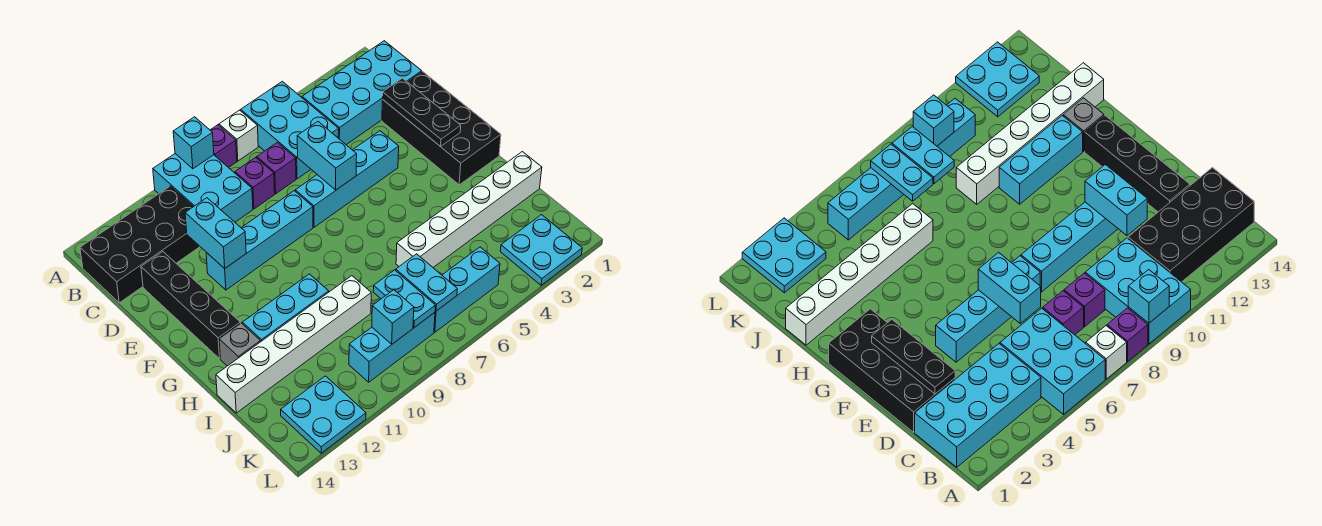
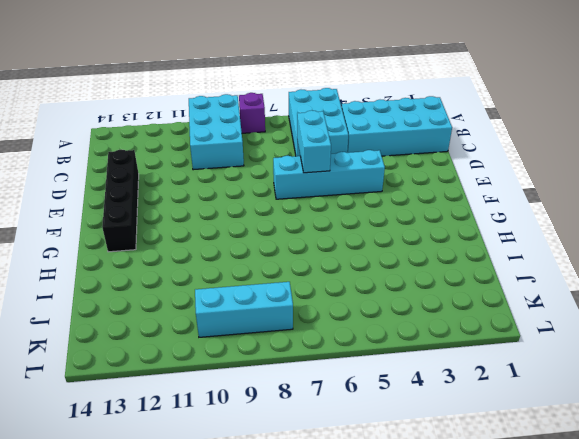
none -> white 1x1 brick [219,110,258,161]
none -> black 2x4 brick [80,186,200,303]
none -> purple 1x1 brick [257,143,296,194]

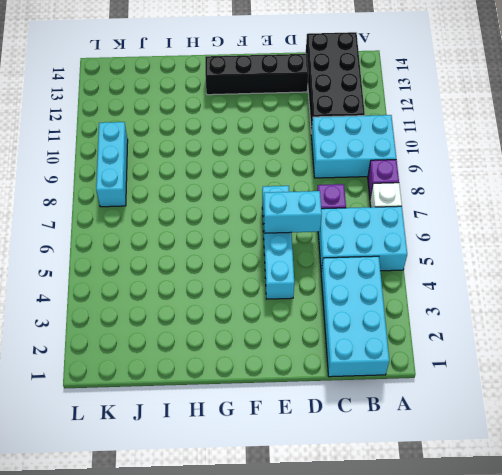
none -> purple 1x1 brick [235,157,275,209]
none -> black 2x4 brick [382,72,501,185]
none -> cyan 1x4 brick [206,191,313,290]

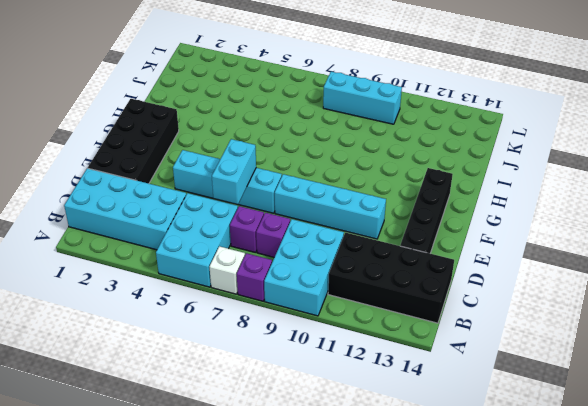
none -> cyan 1x3 brick [242,274,329,342]
none -> grey 1x1 brick [219,323,260,366]
none -> white 1x6 brick [396,152,542,267]

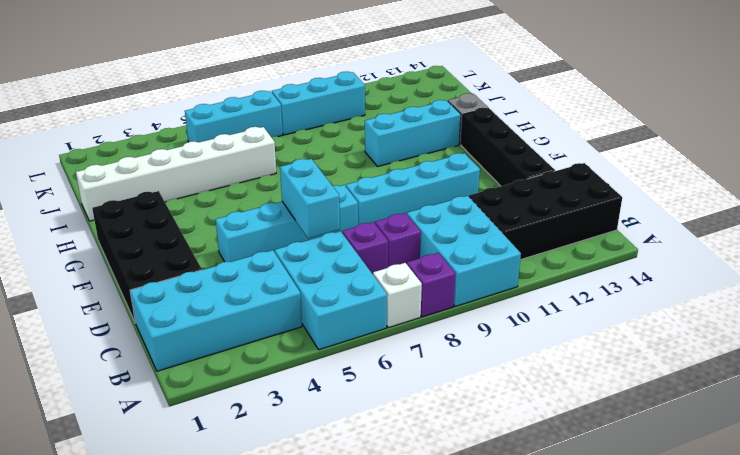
none -> white 1x6 brick [216,276,371,413]
none -> cyan 2x2 plate [500,215,582,285]
none -> cyan 2x2 plate [281,376,366,453]

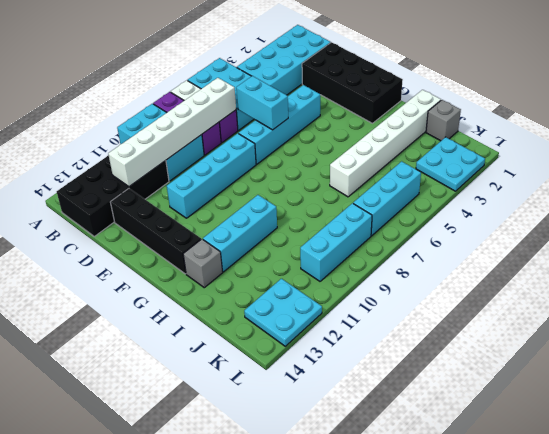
white 1x6 brick [108,78,236,187] -> white 1x6 brick moved to [216,276,371,413]
grey 1x1 brick [426,100,461,141] -> none
none -> cyan 1x1 brick [173,117,214,169]
none -> black 1x3 plate [382,78,461,147]
none -> cyan 1x2 brick [185,198,246,269]

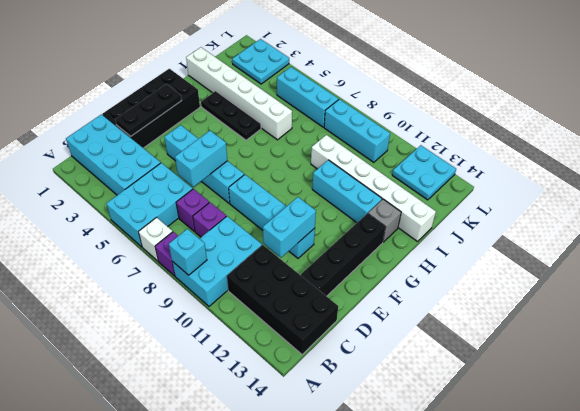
black 1x3 plate [201,91,261,140] -> none
none -> cyan 1x2 plate [396,254,457,311]
none -> cyan 1x2 plate [373,270,435,328]
none -> cyan 1x1 brick [372,290,414,344]

